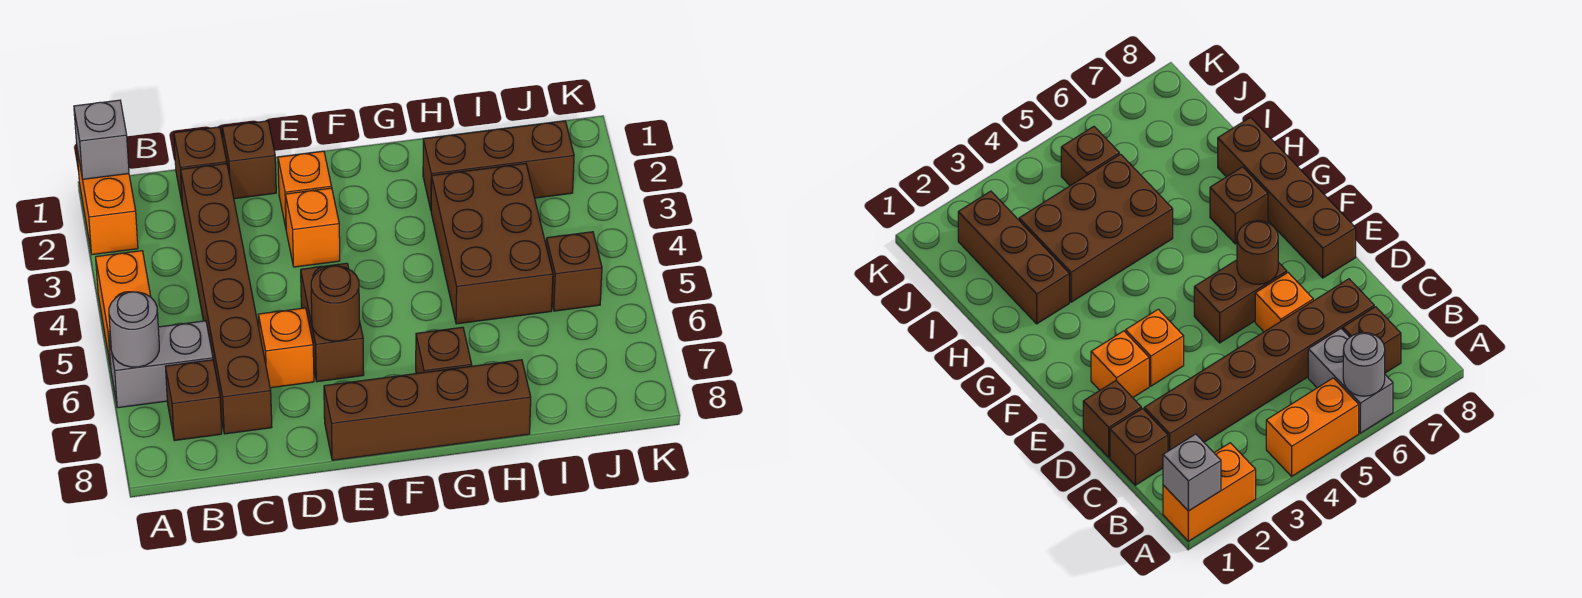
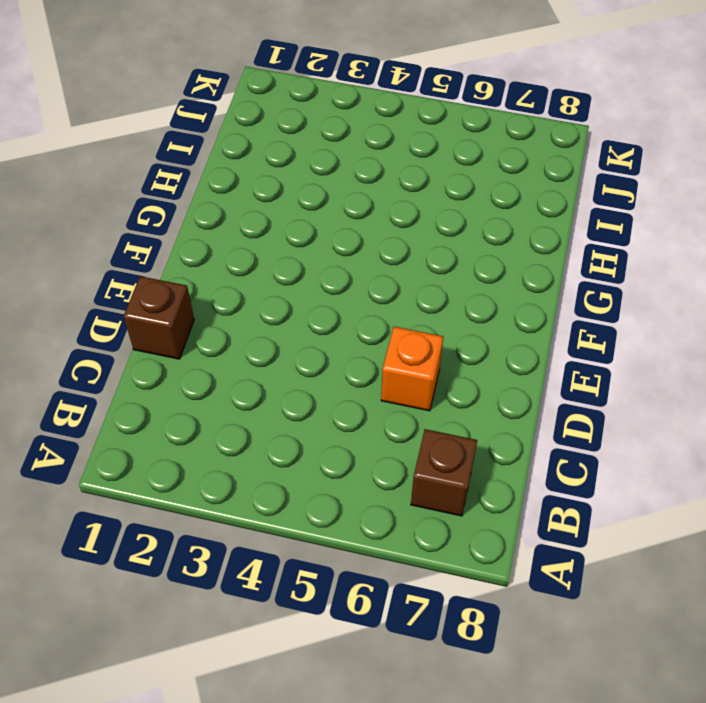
none -> orange 1x2 brick [77,150,138,255]
none -> orange 1x2 brick [96,251,151,367]
none -> grey 1x2 brick [108,321,213,408]

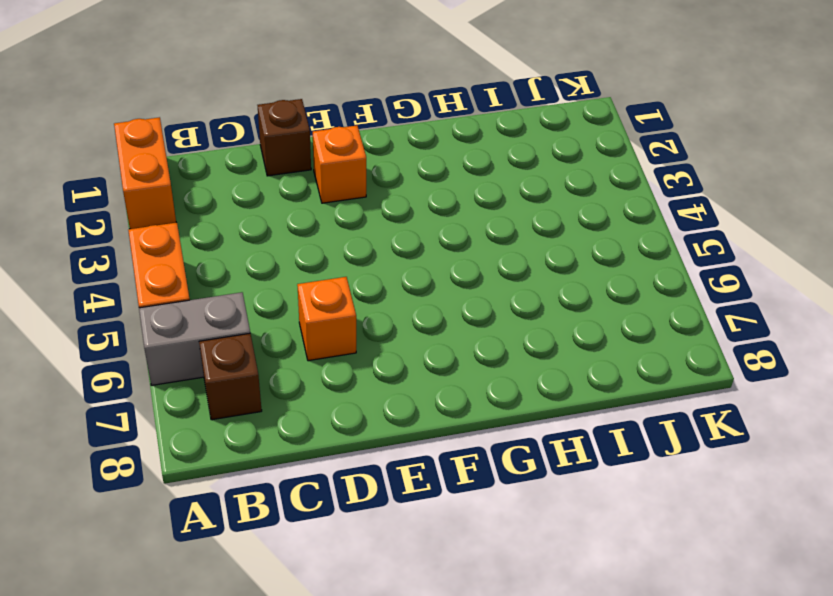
none -> brown 1x1 brick [174,127,227,202]
none -> brown 1x6 brick [181,163,272,434]
none -> orange 1x1 brick [285,188,340,267]

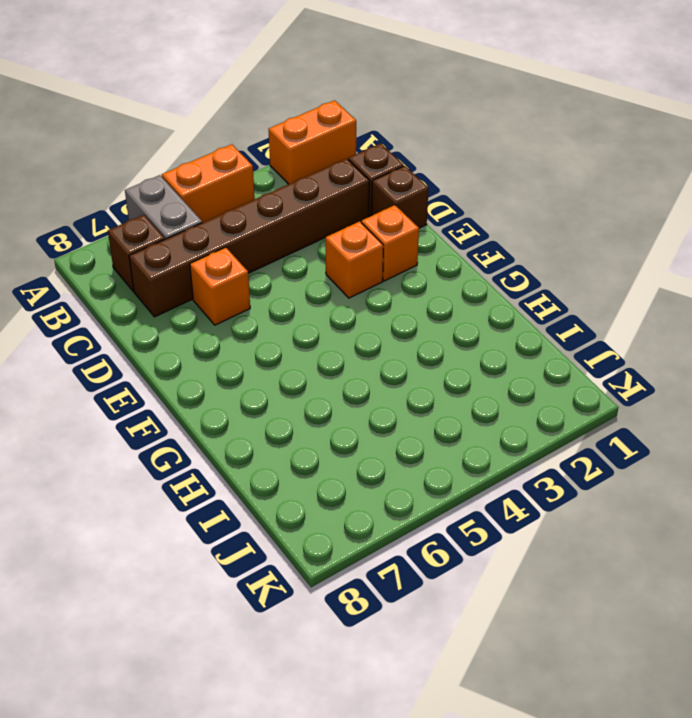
none -> brown 1x2 brick [301,263,364,382]
none -> brown 1x4 brick [324,360,531,460]
none -> brown 1x1 brick [416,327,472,373]

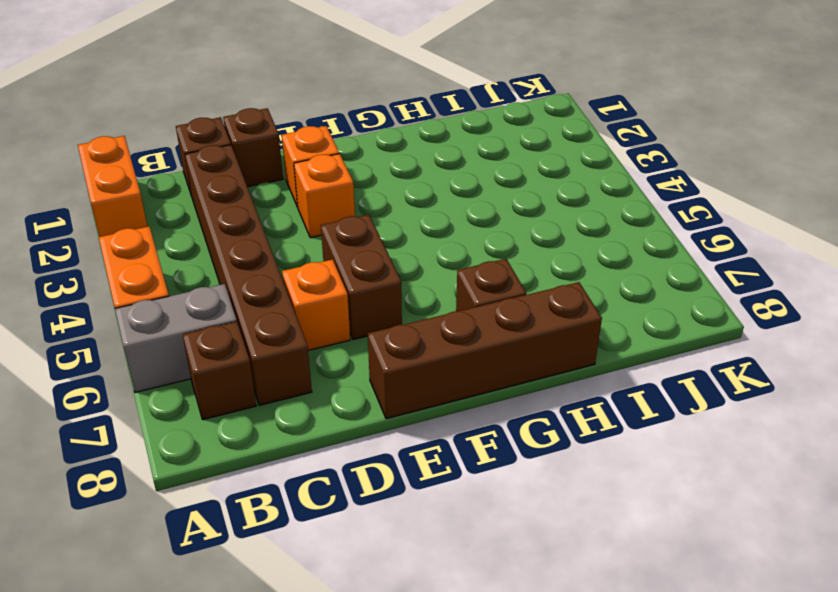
none -> brown 1x3 brick [423,121,574,210]
none -> brown 2x3 brick [431,164,553,324]
none -> brown 1x1 brick [546,232,602,311]

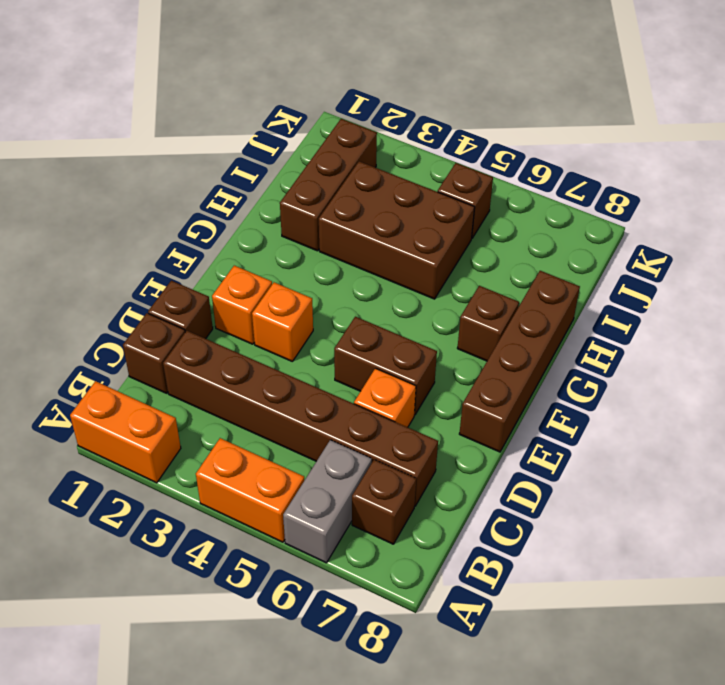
none -> grey 1x1 brick [74,100,129,179]
none -> grey 1x1 round brick [109,292,159,367]
none -> brown 1x1 round brick [311,266,359,341]

